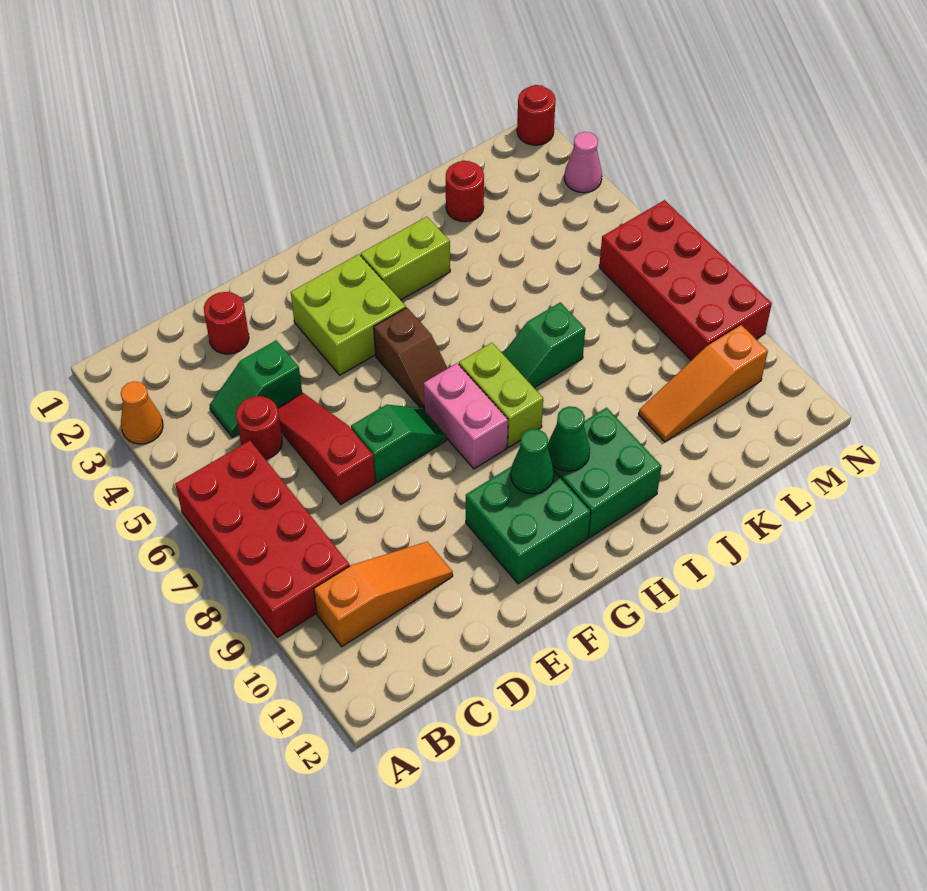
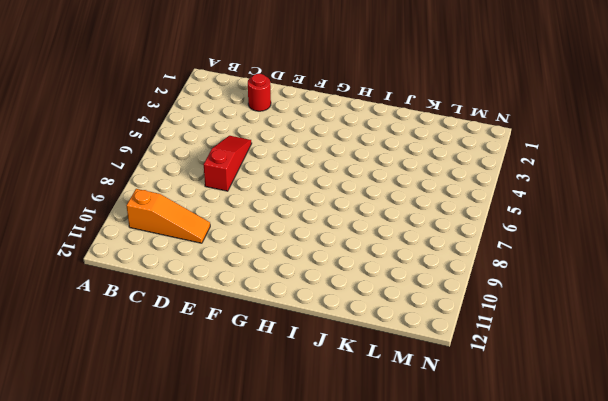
none -> orange 1x1 cone [121,381,163,444]
none -> red 2x4 brick [175,441,350,638]
none -> green 1x2 slope [209,340,302,437]

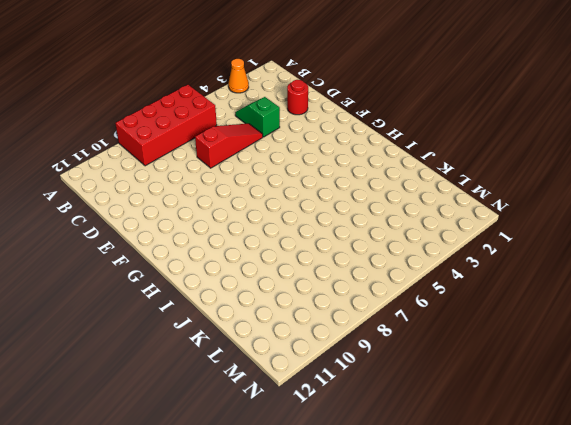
none -> orange 1x3 slope [314,542,453,646]
none -> red 1x1 round brick [236,396,282,459]
none -> green 1x2 slope [351,405,447,483]

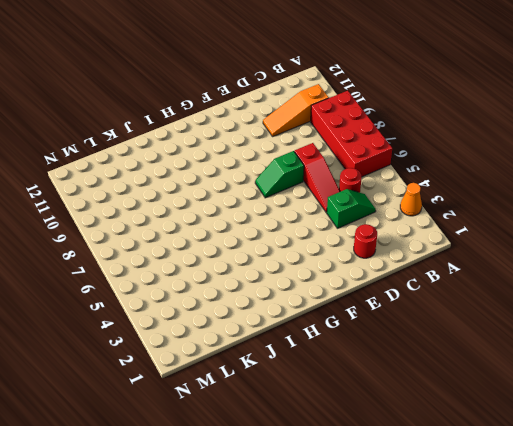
none -> lime 2x2 brick [291,254,406,375]
none -> green 2x2 brick [466,466,591,584]
none -> brown 1x2 slope [374,308,448,409]

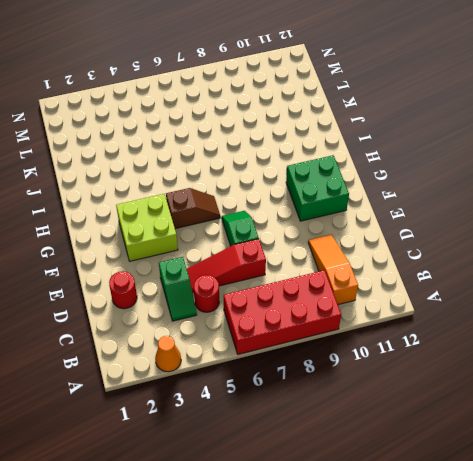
none -> pink 1x2 brick [423,363,508,469]
none -> lime 1x2 brick [361,217,450,300]
none -> lime 1x2 brick [459,343,543,447]

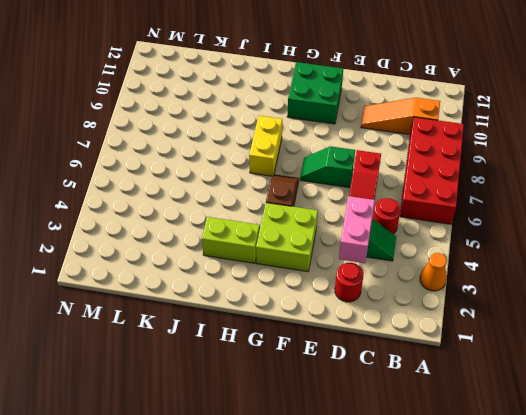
pink 1x2 brick [339,196,375,263] -> pink 1x2 brick moved to [423,363,508,469]
yellow 1x2 brick [249,116,282,176] -> lime 1x2 brick [459,343,543,447]
none -> green 2x2 brick [553,408,662,538]
none -> green 1x2 slope [503,302,585,388]
none -> red 1x1 round brick [446,161,484,222]

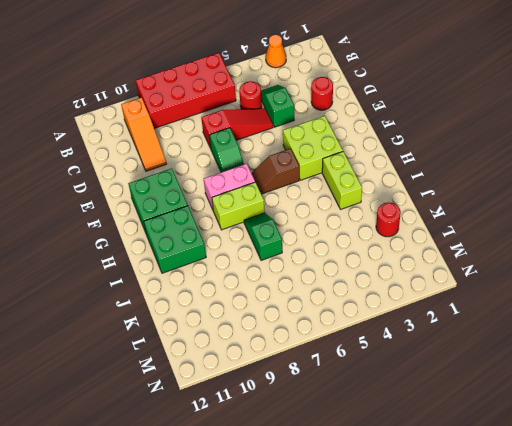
none -> orange 1x3 slope [639,325,768,442]
none -> red 2x4 brick [599,200,772,361]
none -> red 1x1 round brick [517,85,556,145]

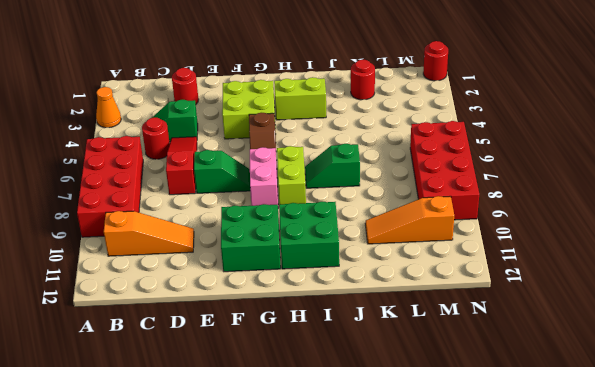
none -> pink 1x1 cone [564,132,602,193]
none -> green 1x1 cone [511,429,554,494]
none -> green 1x1 cone [547,406,590,471]

